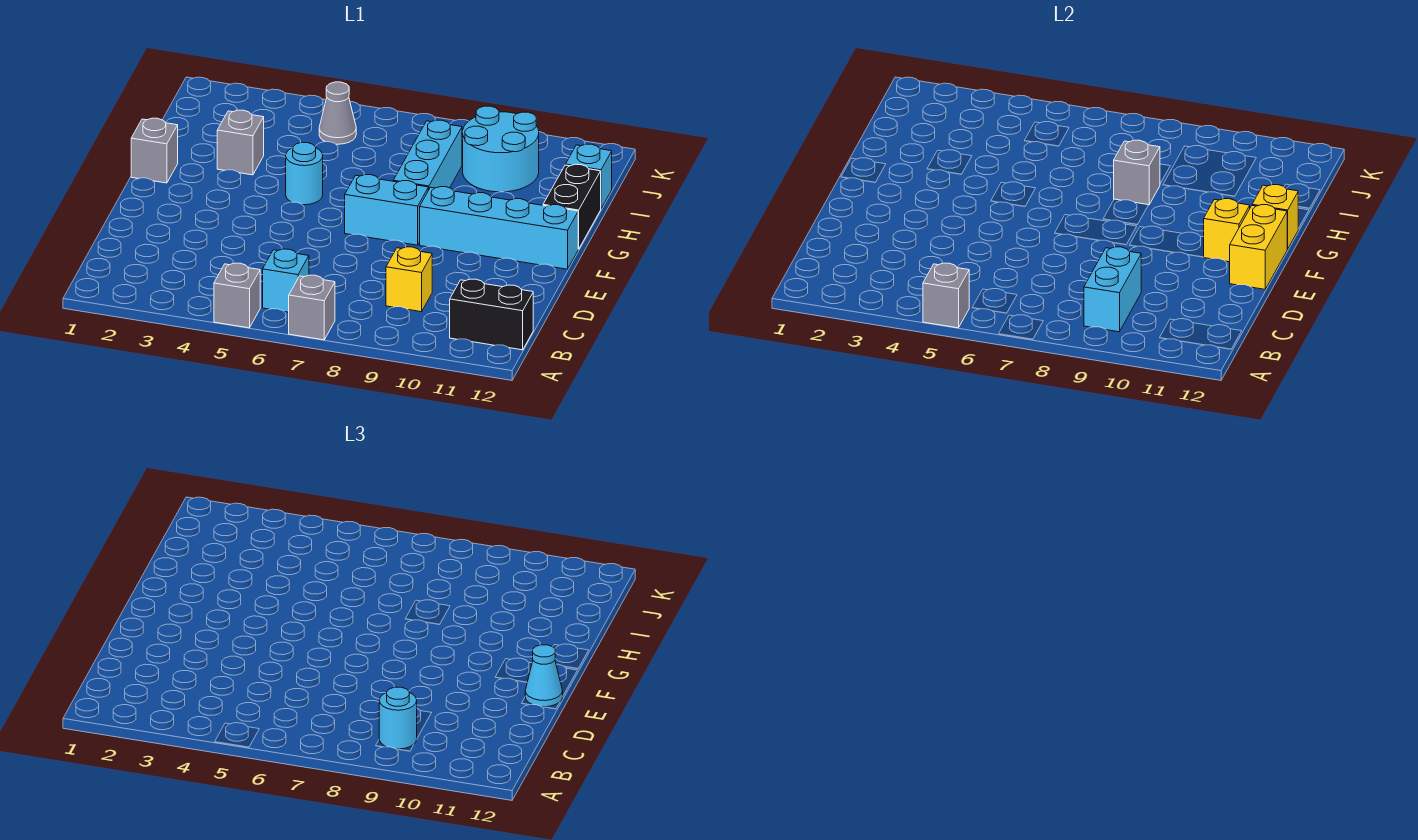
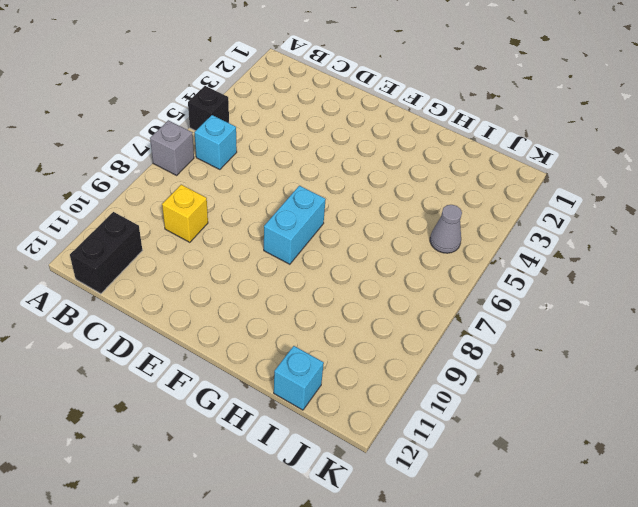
black 1x1 brick [188,86,229,131] -> grey 1x1 brick [214,263,260,328]
none -> cyan 1x4 brick [420,187,578,269]
none -> grey 1x1 brick [131,118,178,183]
none -> cyan 1x1 round brick [286,142,323,205]

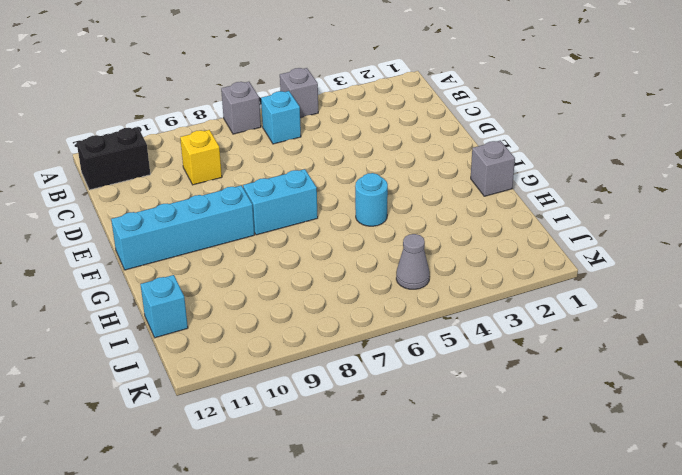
none -> cyan 1x3 brick [393,120,462,190]
none -> black 1x2 brick [543,164,601,249]
none -> grey 1x1 brick [217,110,264,175]

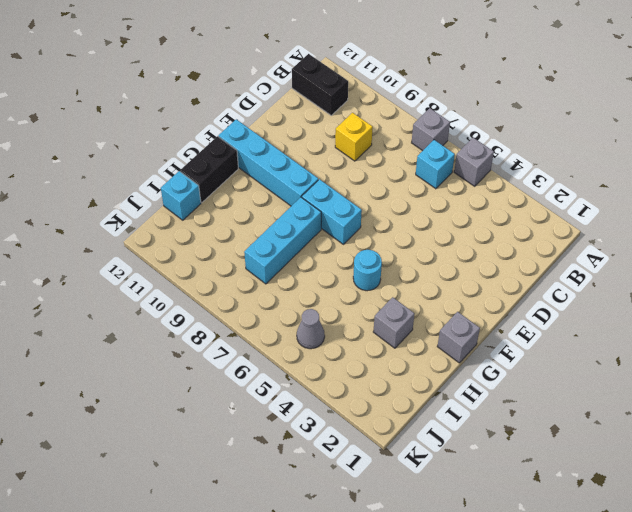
none -> cyan 2x2 round brick [463,106,539,192]
none -> grey 1x1 brick [923,263,969,328]
none -> cyan 1x2 brick [1084,247,1141,332]

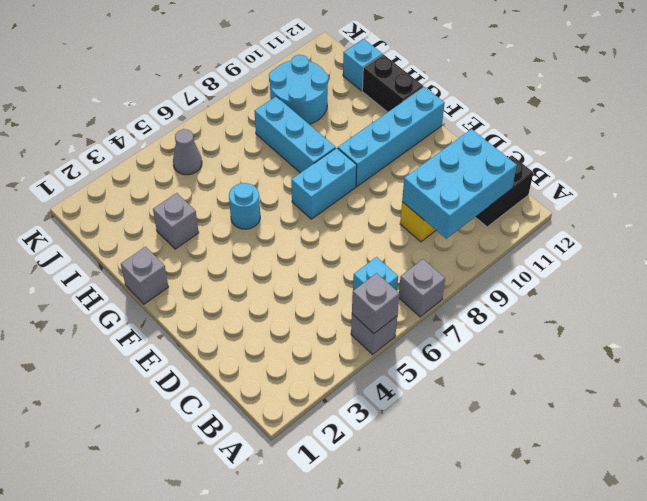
cyan 2x3 brick [402,129,517,239] -> cyan 1x2 brick [1084,247,1141,332]
none -> yellow 1x2 brick [1230,205,1287,289]
none -> yellow 1x1 brick [1204,199,1250,262]
none -> yellow 1x1 brick [1252,185,1299,249]

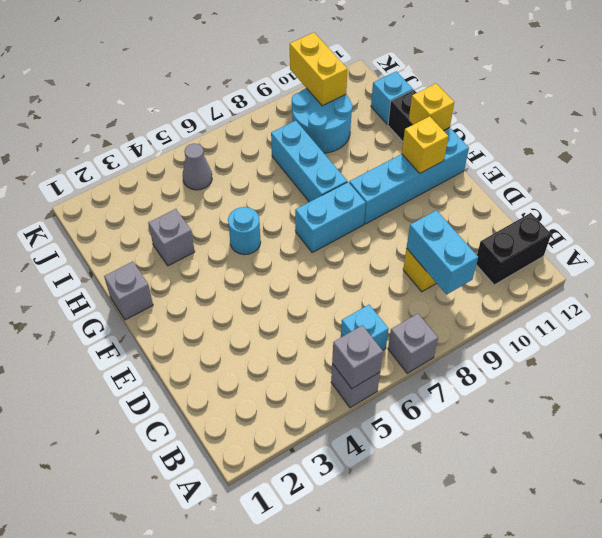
yellow 1x2 brick [290,32,347,106] -> yellow 1x2 brick moved to [1230,205,1287,289]
none -> grey 1x1 brick [1114,140,1160,205]
none -> cyan 1x1 round brick [379,687,417,749]
none -> cyan 1x1 cone [525,645,563,707]

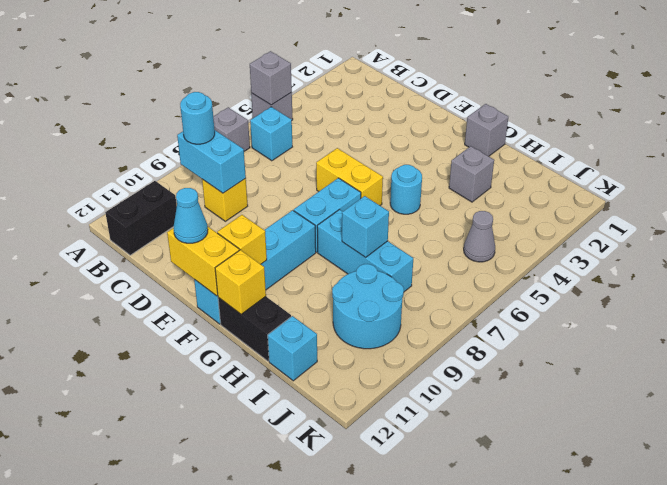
yellow 1x2 brick [316,148,383,205] -> none
cyan 1x1 brick [342,196,389,257] -> grey 1x1 brick [1114,140,1160,205]

